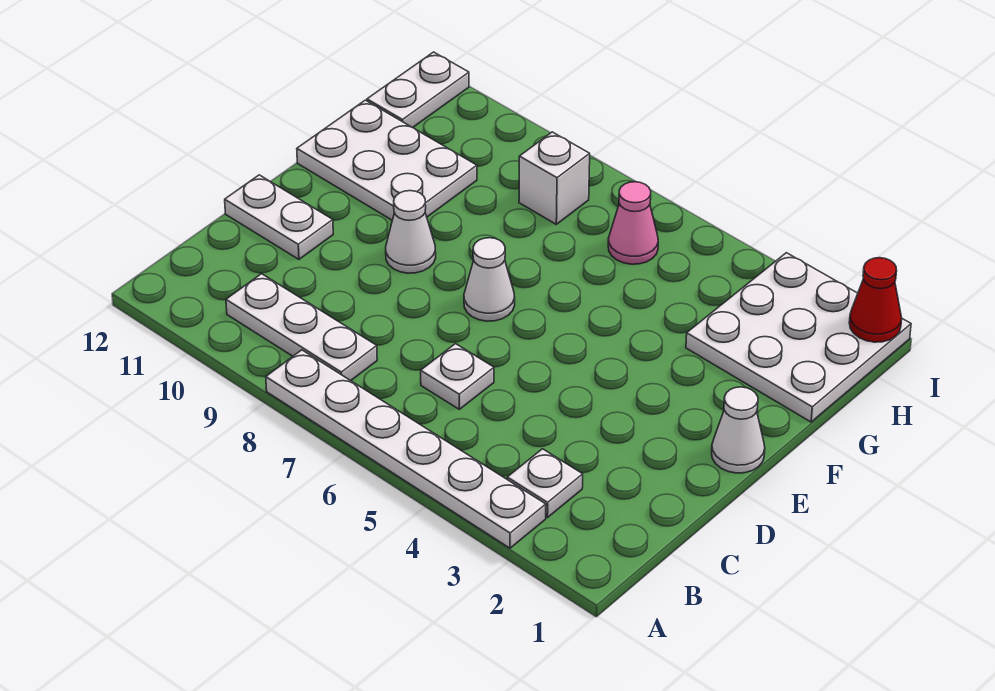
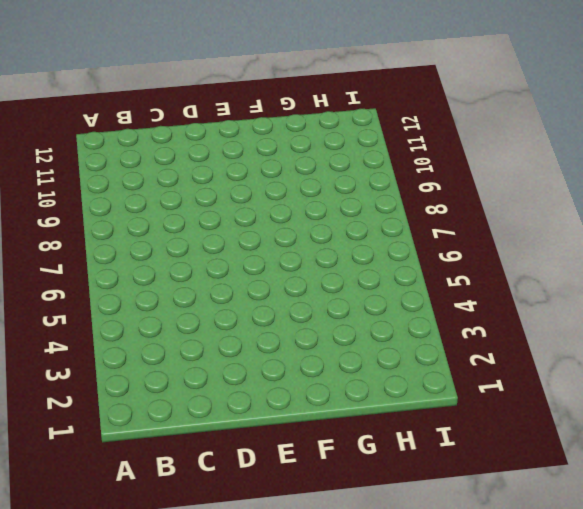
none -> white 1x6 plate [266,350,546,548]
none -> white 1x1 plate [507,449,583,518]
none -> white 1x3 plate [226,274,377,381]

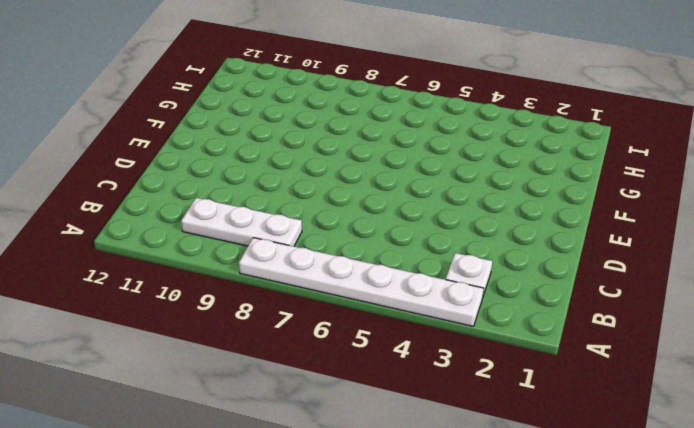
none -> white 1x1 plate [421,344,494,409]
none -> white 1x2 plate [225,175,333,259]
none -> white 1x1 cone [712,387,765,473]

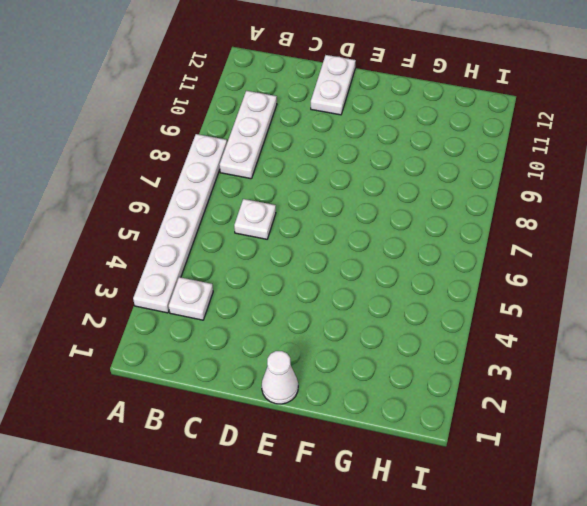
none -> white 1x1 cone [464,238,515,321]
none -> white 1x1 cone [386,191,436,273]
none -> white 2x3 plate [297,100,477,220]

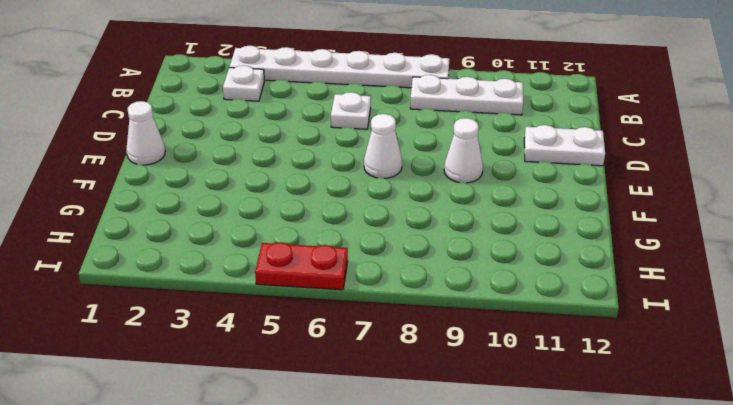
red 1x2 plate [255,242,348,290] -> none
none -> white 2x3 plate [297,100,477,220]
none -> white 3x3 plate [686,253,911,422]
none -> pink 1x1 cone [608,182,658,264]

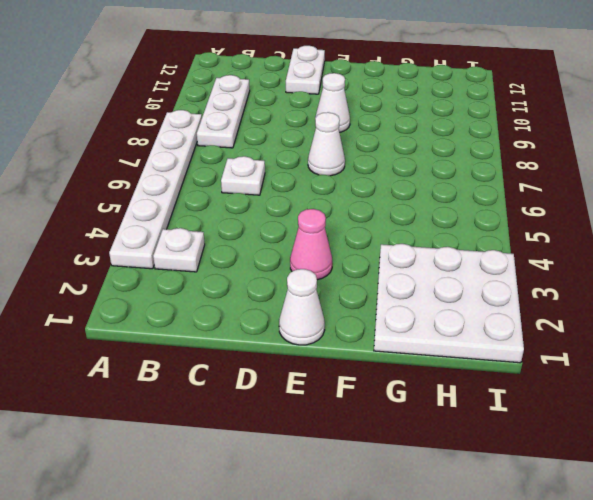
pink 1x1 cone [290,209,332,280] -> pink 1x1 cone moved to [608,182,658,264]
none -> white 2x3 plate [297,100,477,220]
none -> white 1x1 brick [519,132,590,224]
none -> white 1x2 plate [367,52,469,128]

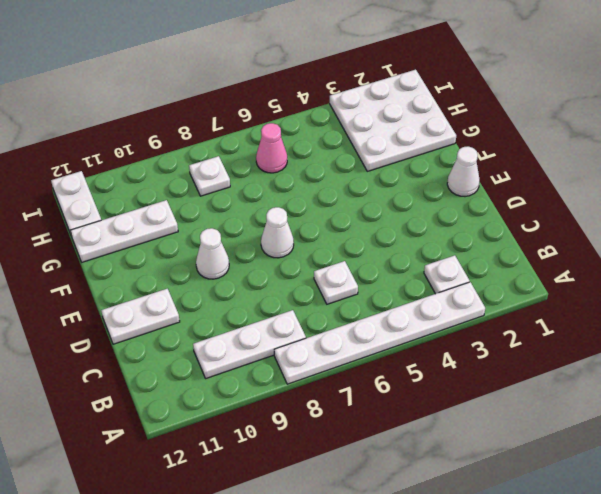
white 1x3 plate [70,200,178,262] -> white 2x3 plate [297,100,477,220]
white 1x1 plate [189,156,230,196] -> white 1x1 brick [519,132,590,224]
none -> red 1x1 cone [849,258,902,342]

